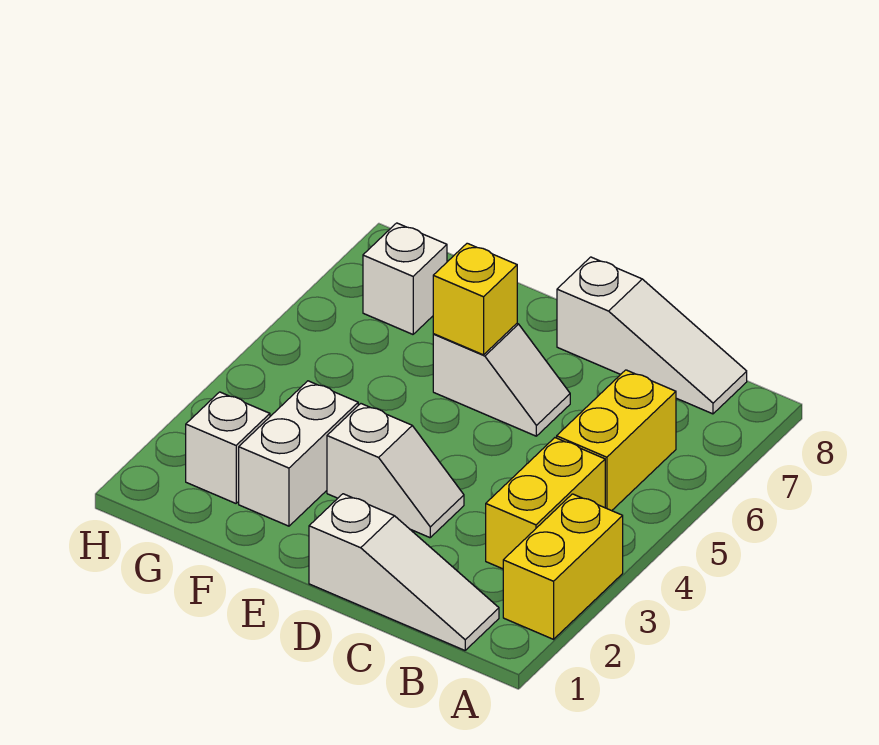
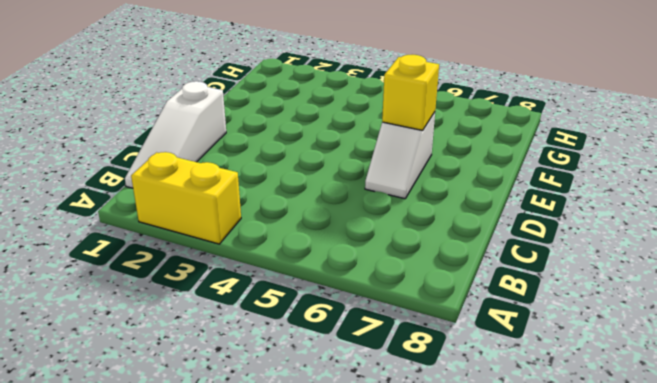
none -> yellow 1x2 brick [486,438,605,569]
none -> yellow 1x2 brick [557,370,676,511]

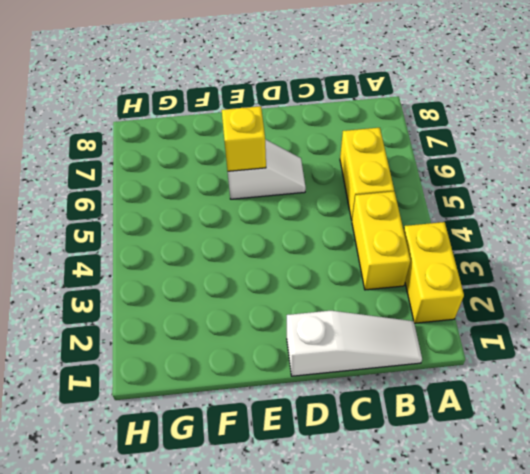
none -> white 1x3 slope [557,257,747,414]
none -> white 1x2 slope [327,404,464,538]

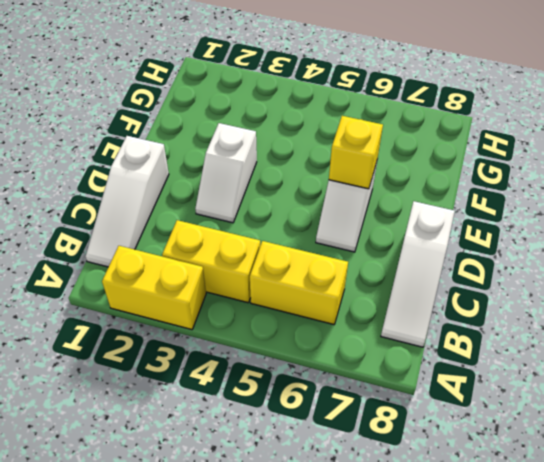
none -> white 1x2 brick [239,381,358,526]
none -> white 1x1 brick [186,392,270,503]

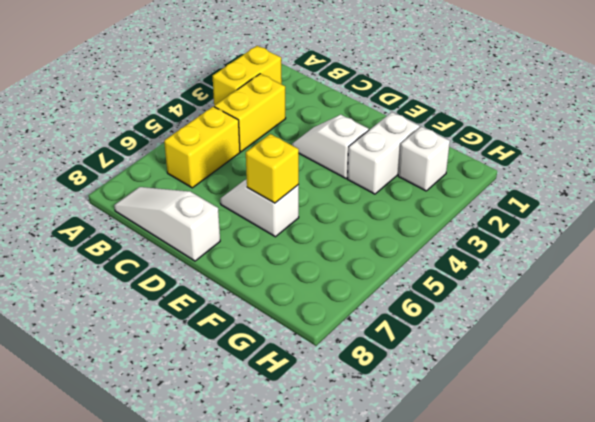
none -> white 1x3 slope [309,494,499,650]
none -> white 1x1 brick [363,223,447,334]

